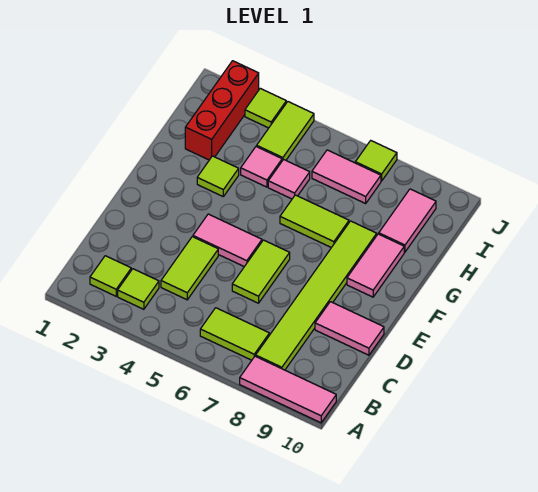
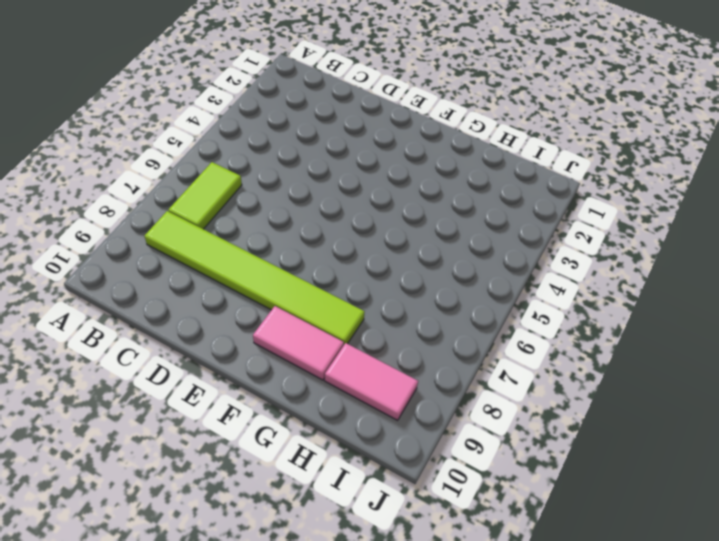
none -> pink 1x3 tile [240,356,336,423]
none -> lime 1x1 tile [90,256,131,296]
none -> lime 1x1 tile [118,269,159,309]

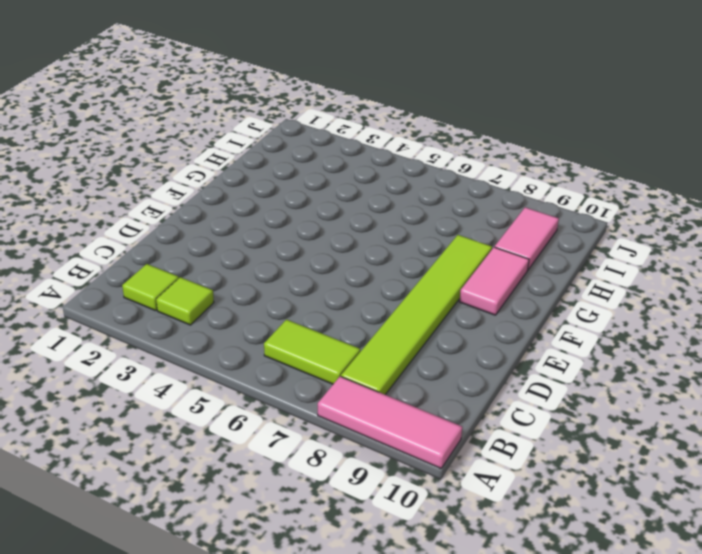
none -> lime 1x2 tile [161,237,218,300]
none -> lime 1x2 tile [232,240,290,303]
none -> pink 1x2 tile [315,302,384,355]

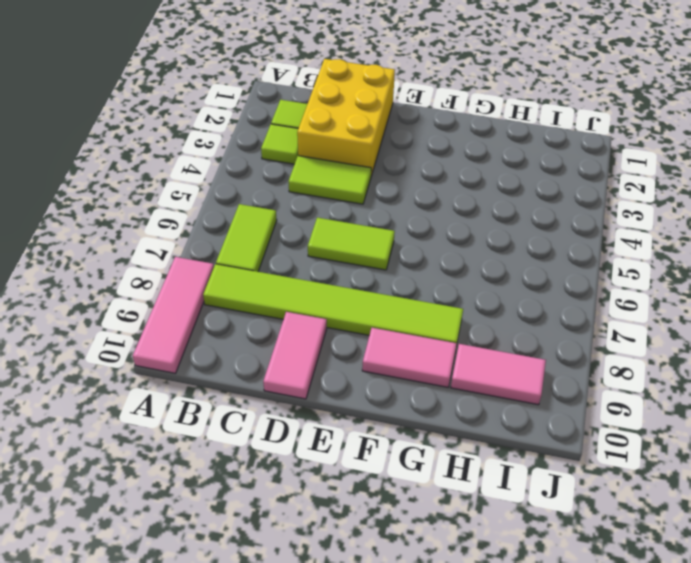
yellow 2x3 brick [297,59,395,176] -> none
none -> pink 1x2 tile [193,214,262,267]
none -> lime 1x1 tile [197,156,239,196]
none -> lime 1x2 tile [280,195,349,248]

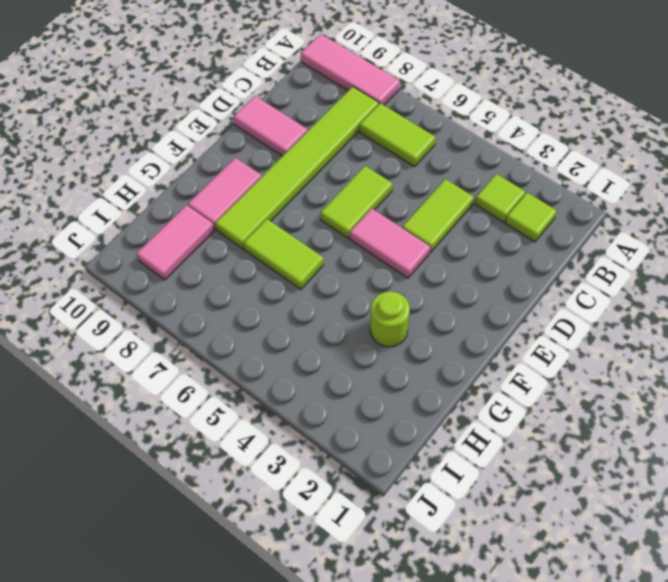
lime 1x1 round brick [370,291,410,347] -> lime 1x1 tile [197,156,239,196]
none -> red 1x3 brick [185,61,259,160]
none -> pink 1x1 tile [241,147,282,187]
none -> pink 1x1 tile [268,160,310,199]

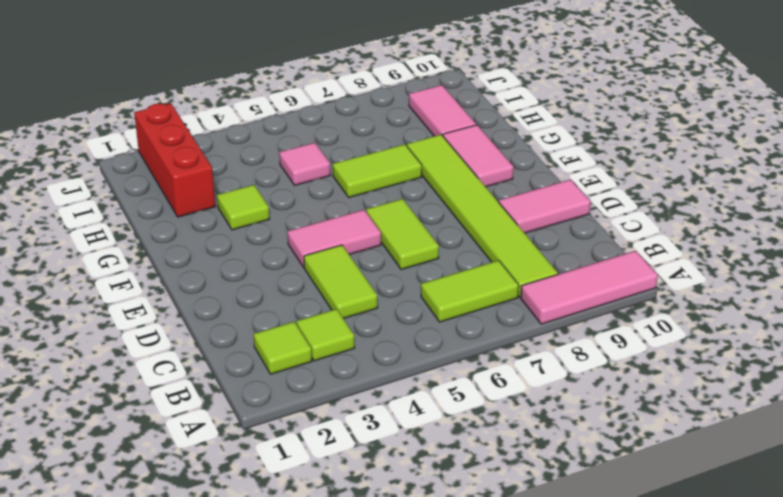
none -> pink 1x1 tile [241,147,282,187]
none -> lime 1x2 tile [257,102,314,161]
none -> pink 1x2 tile [312,150,381,203]

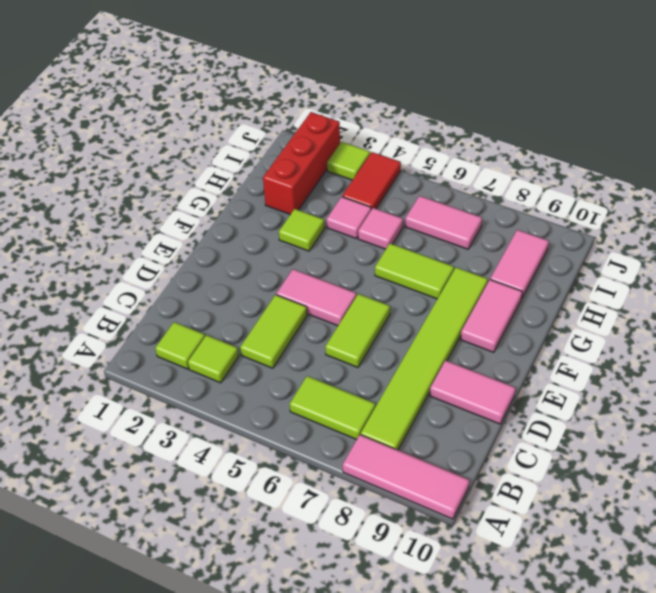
red 1x2 tile [342,152,401,210] -> lime 1x2 tile [257,102,314,161]
none -> lime 1x1 tile [355,141,397,181]

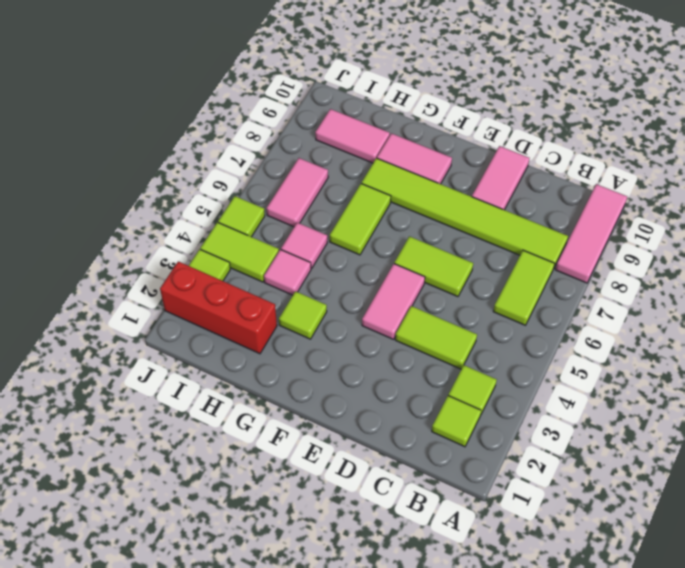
lime 1x1 tile [218,196,265,237] -> lime 1x1 tile moved to [355,141,397,181]

